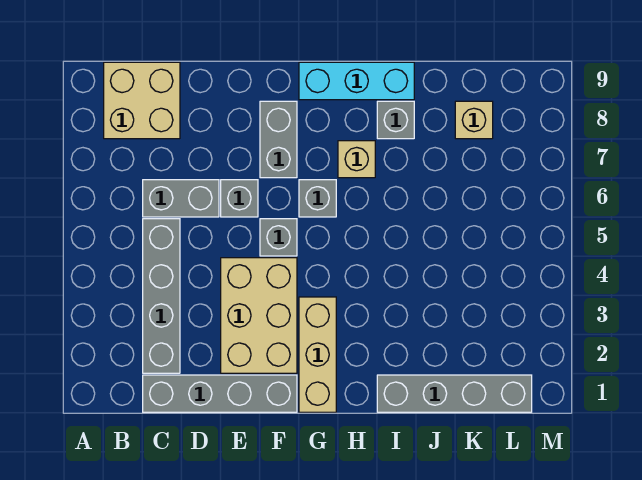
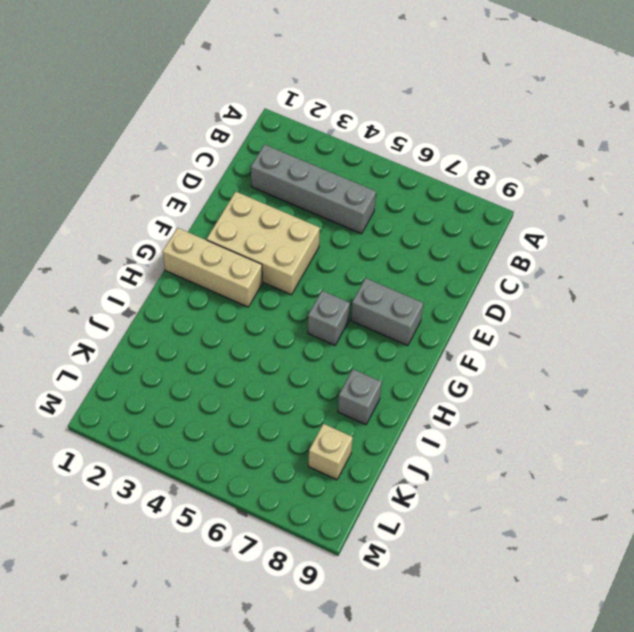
none -> tan 2x2 brick [104,62,180,139]
none -> grey 1x4 brick [143,375,297,412]
none -> grey 1x2 brick [143,180,219,217]

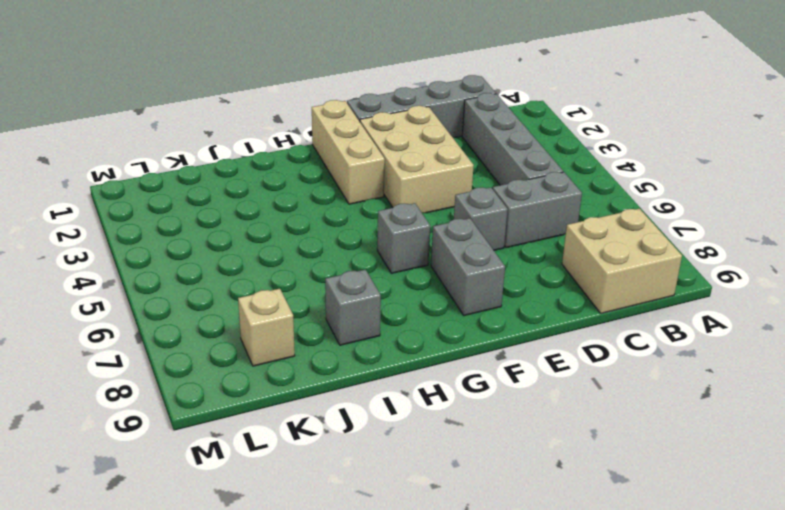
none -> grey 1x1 brick [260,219,297,256]
none -> cyan 1x3 brick [299,62,414,100]
none -> tan 1x1 brick [338,141,375,178]

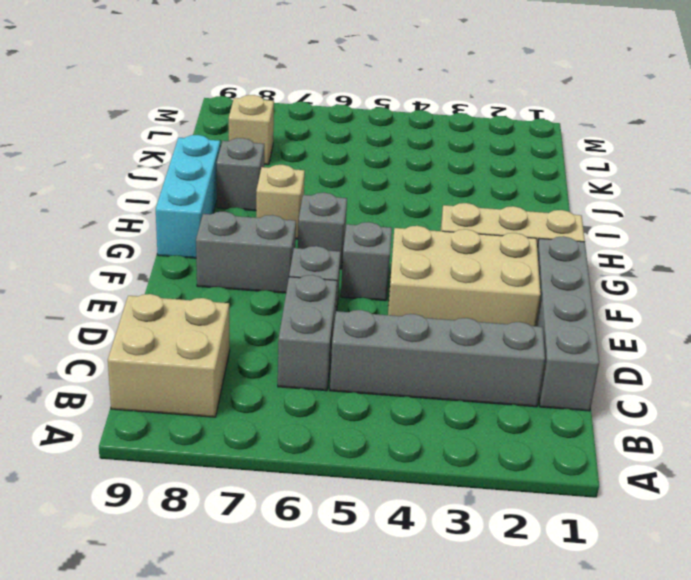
none -> grey 1x4 brick [377,375,532,412]

